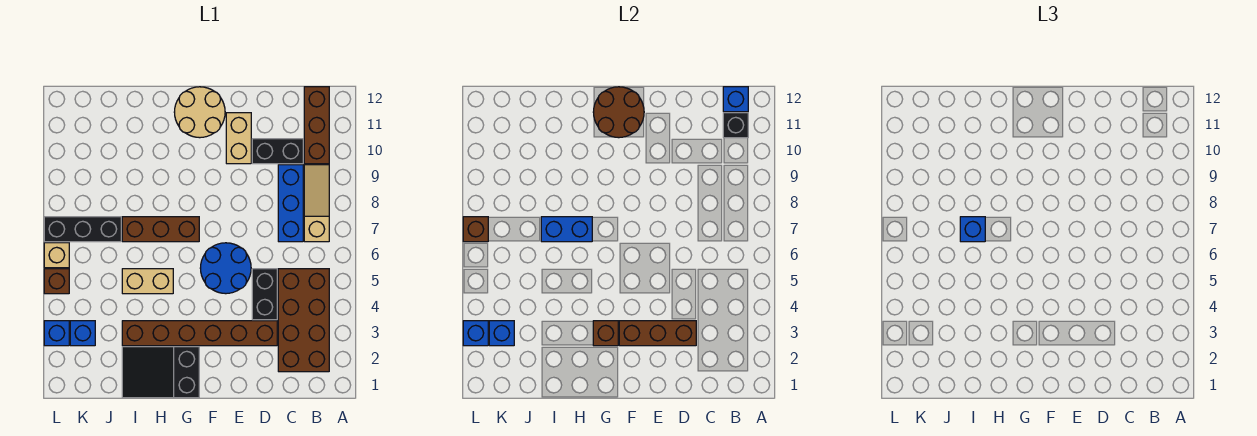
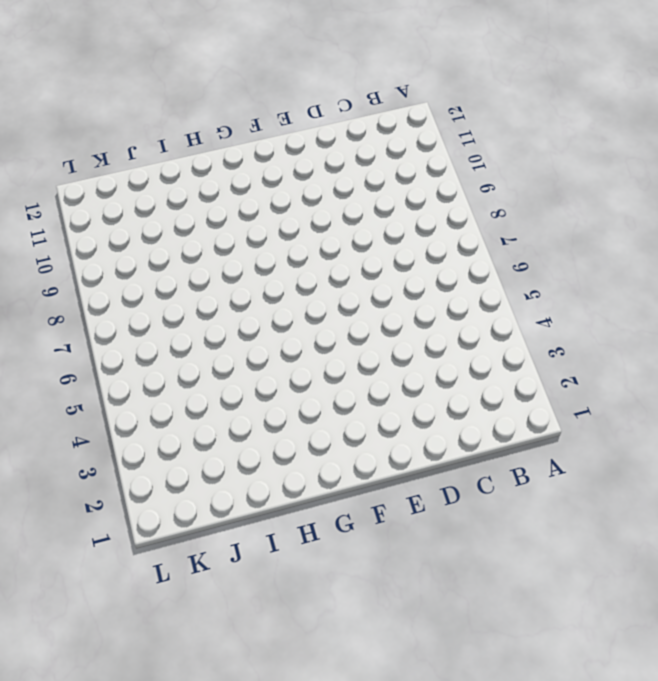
none -> brown 2x4 brick [278,269,329,372]
none -> tan 1x3 slope [304,165,329,242]
none -> brown 1x3 brick [304,87,329,164]

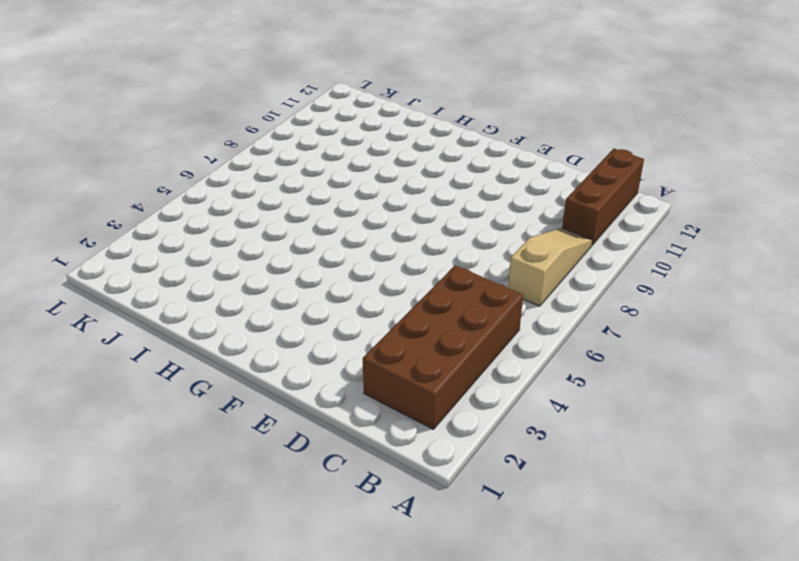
none -> blue 1x3 brick [278,165,303,242]
none -> black 1x2 brick [252,139,303,164]
none -> brown 1x6 brick [122,321,277,346]

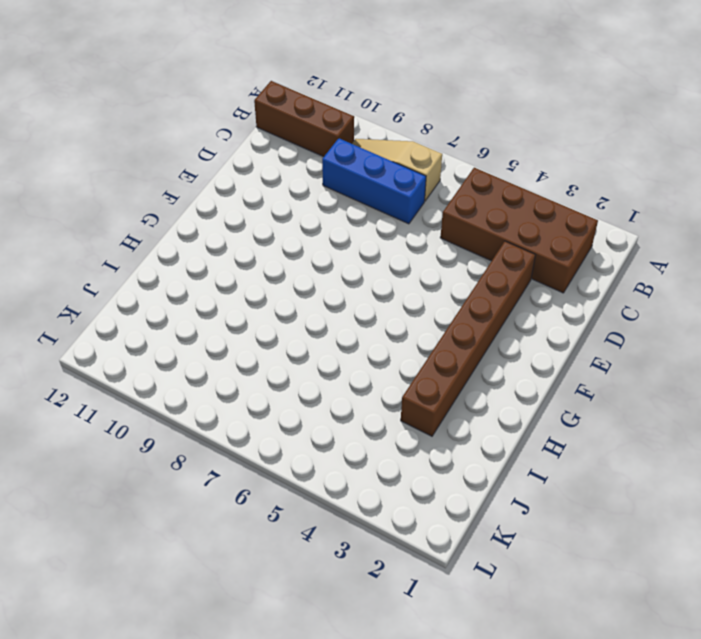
none -> black 1x2 brick [252,139,303,164]
none -> black 1x2 brick [252,269,277,320]
none -> blue 2x2 round brick [200,243,251,294]

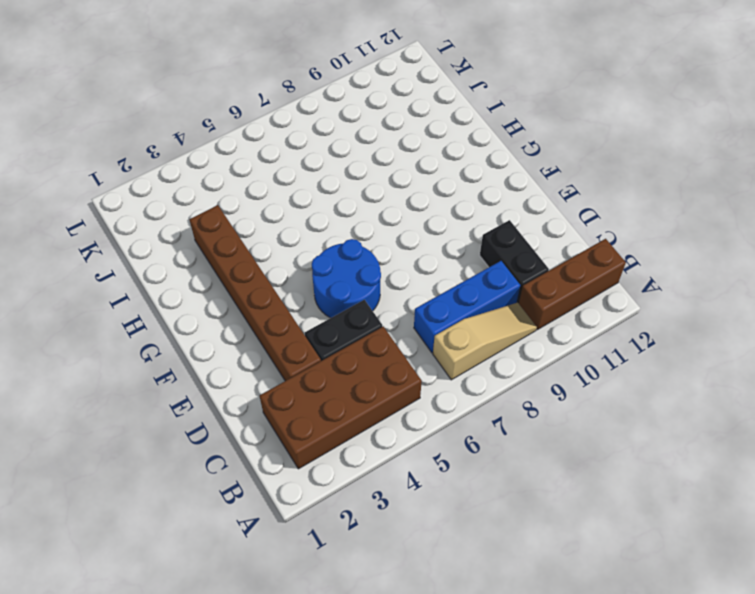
none -> tan 1x2 brick [226,113,251,164]
none -> tan 2x2 round brick [174,87,225,138]
none -> black 2x3 slope [122,347,199,398]

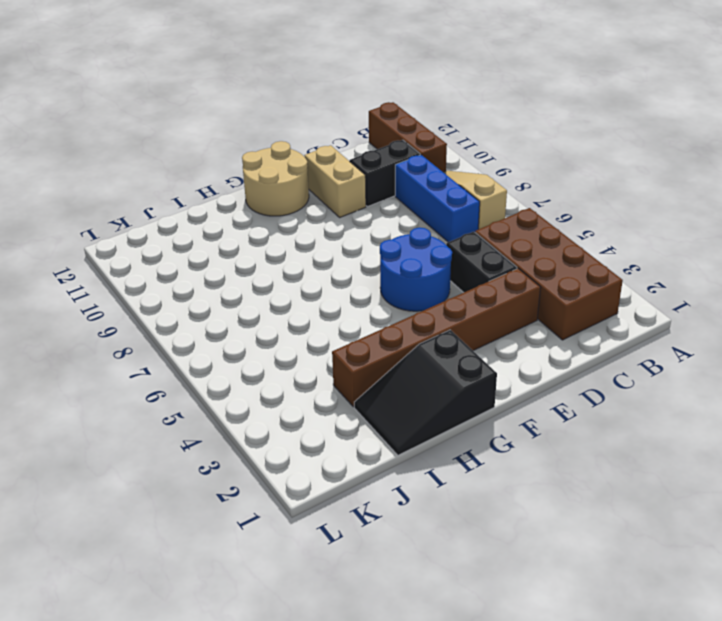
none -> brown 1x3 brick [122,217,199,242]
none -> tan 1x2 brick [122,269,173,294]
none -> black 1x3 brick [44,217,121,242]

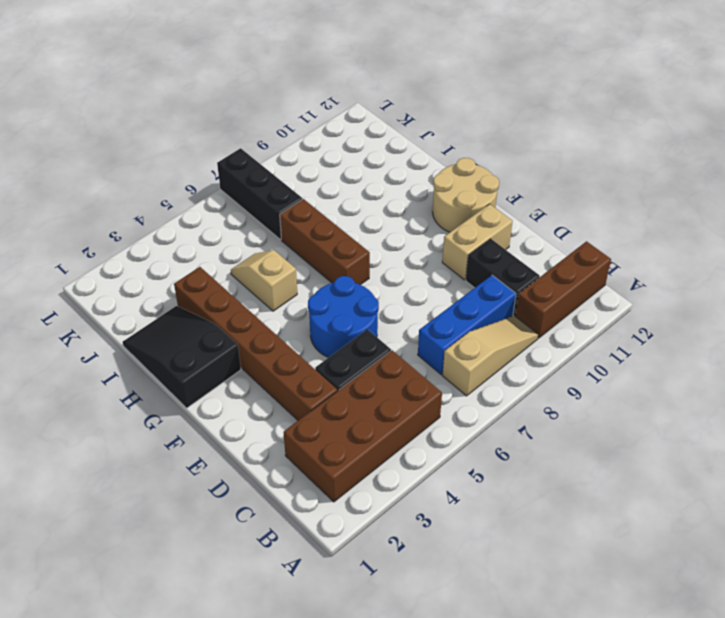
tan 1x2 slope [231,250,297,311] -> tan 1x2 brick [122,269,173,294]
none -> blue 1x1 brick [70,321,95,346]
none -> blue 1x1 brick [44,321,69,346]
none -> brown 1x1 brick [44,269,69,294]

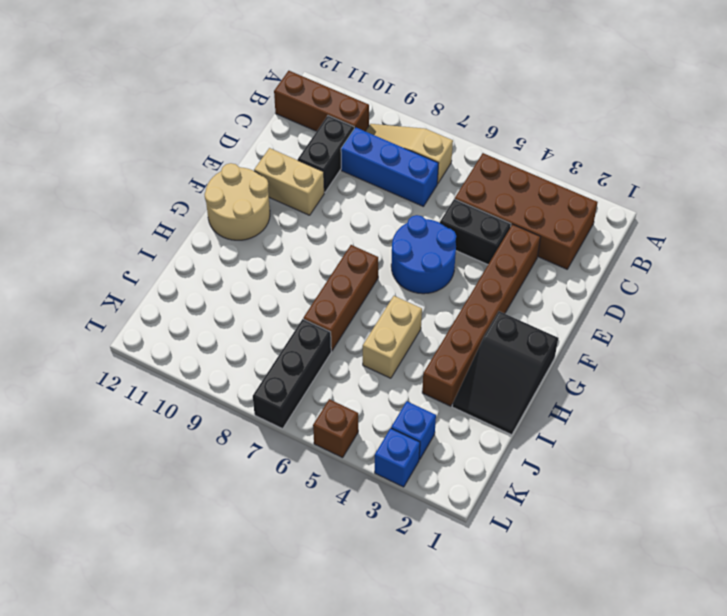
none -> tan 1x1 brick [44,243,69,268]
none -> black 1x1 brick [723,113,748,138]
none -> blue 1x1 brick [723,87,748,112]

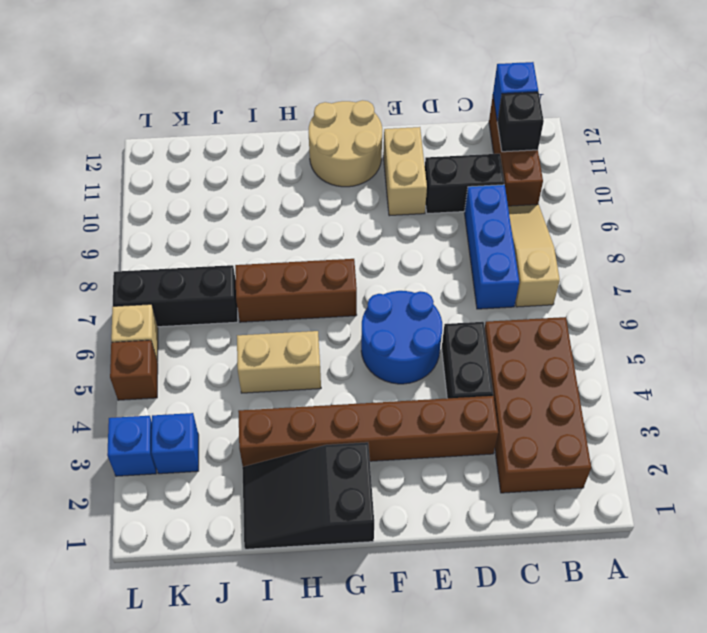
none -> brown 1x3 brick [619,321,696,346]
none -> brown 2x2 round brick [593,87,644,138]
none -> brown 1x1 brick [593,321,618,346]

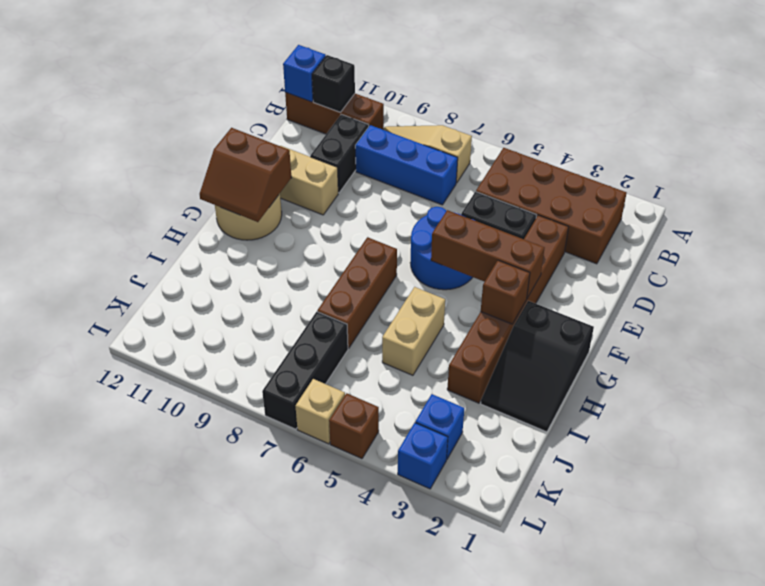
brown 1x3 brick [431,210,545,298] -> brown 1x3 brick turned to [619,321,696,346]
brown 2x2 slope [200,128,291,222] -> brown 2x2 round brick [593,87,644,138]
none -> blue 1x2 brick [541,217,592,242]
none -> blue 1x1 brick [489,321,514,346]
none -> blue 1x1 brick [463,321,488,346]

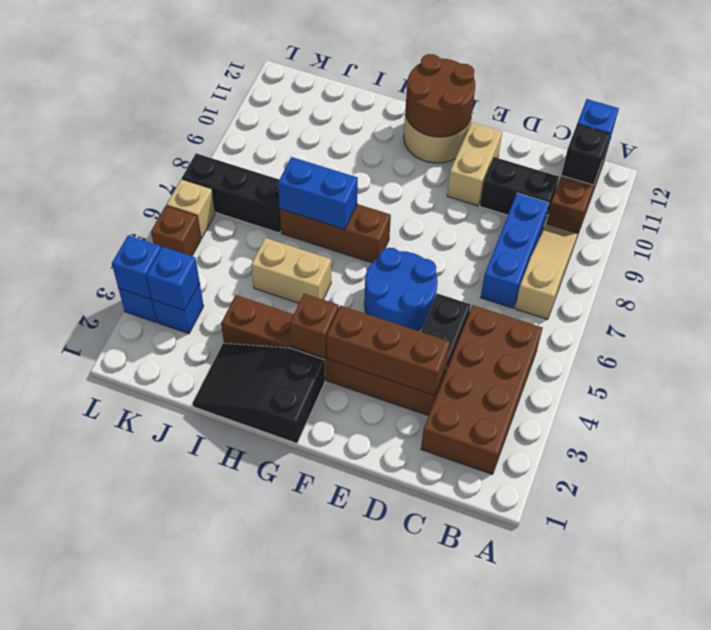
none -> brown 1x1 brick [463,217,488,242]
none -> blue 1x1 brick [960,217,985,242]

